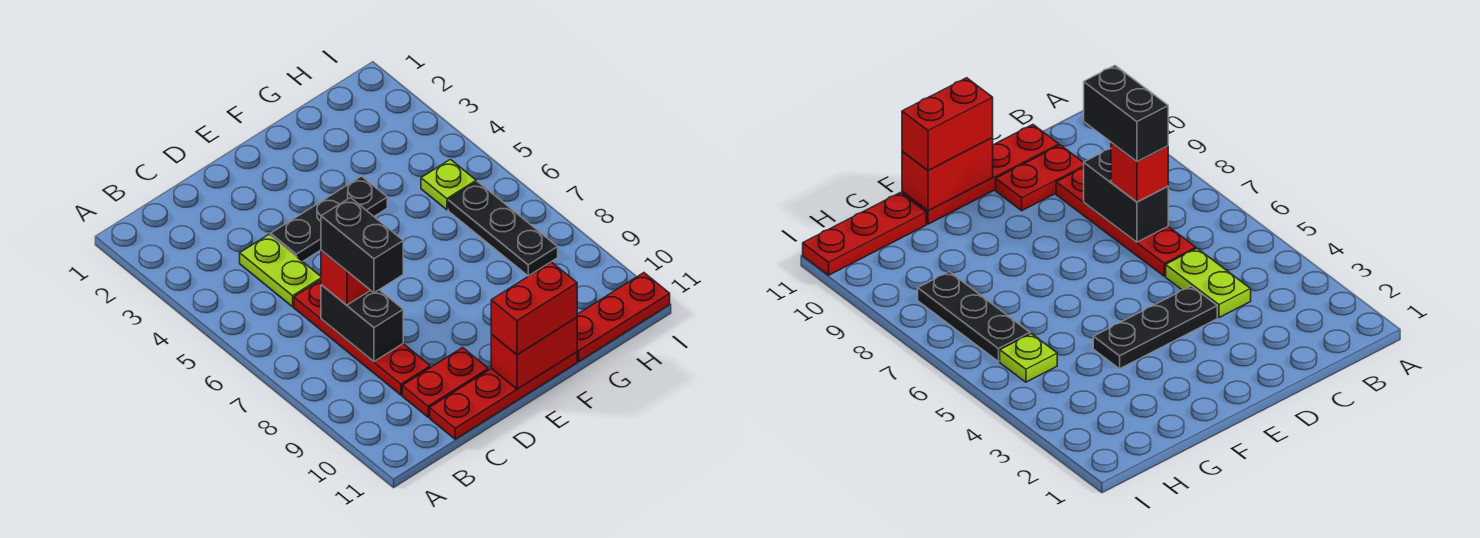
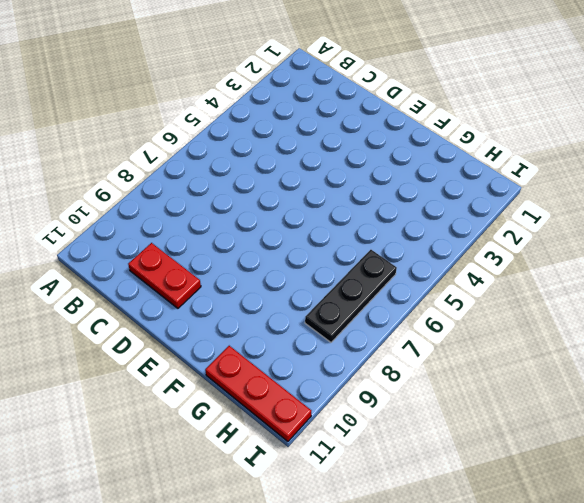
none -> lime 1x2 plate [240,235,321,307]
none -> red 1x4 plate [294,280,430,395]
none -> red 1x4 plate [430,352,577,439]

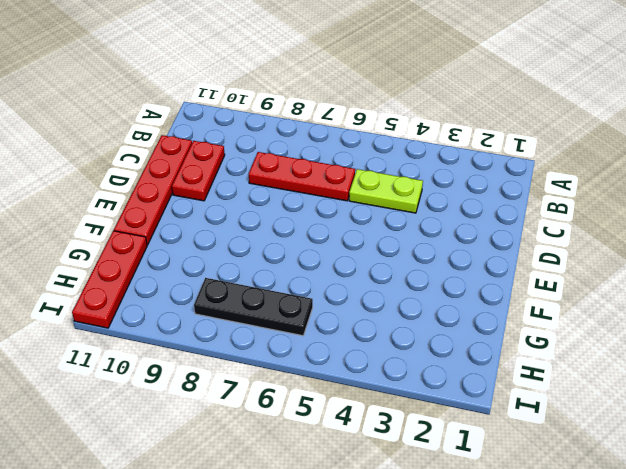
red 1x3 plate [249,152,355,201] -> red 1x4 plate [294,280,430,395]
none -> black 1x3 plate [271,176,387,261]
none -> lime 1x1 plate [421,159,476,210]
none -> black 1x2 brick [321,285,403,361]

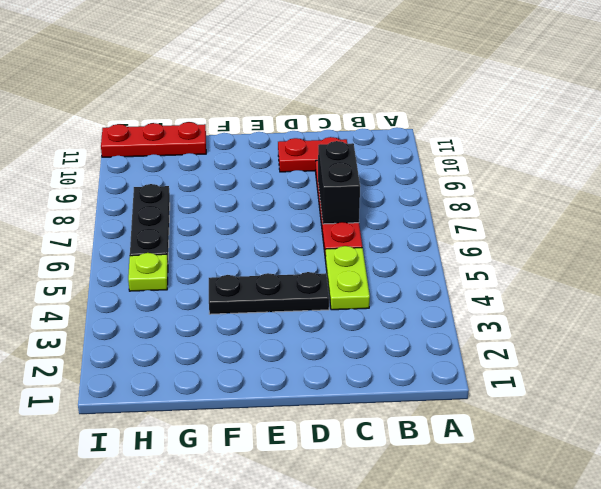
none -> red 1x4 plate [430,352,577,439]
none -> red 1x2 brick [491,318,577,389]
none -> red 1x1 brick [321,251,370,305]

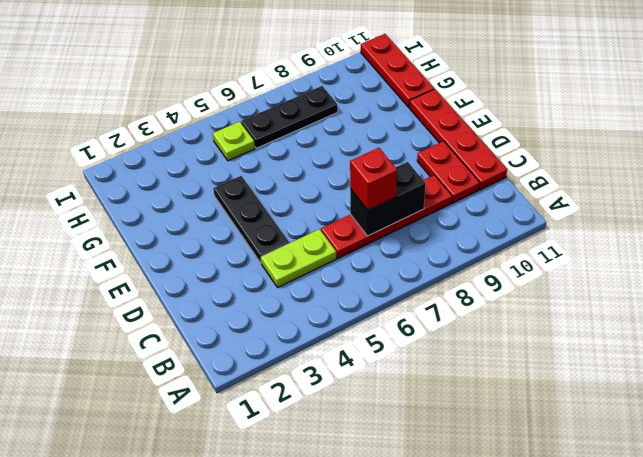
none -> red 1x2 brick [491,318,577,389]
none -> red 1x2 brick [491,262,577,355]
none -> black 1x2 brick [321,198,403,293]

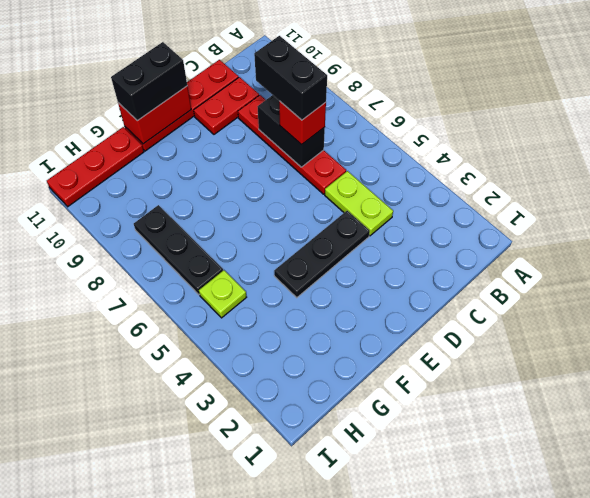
black 1x2 brick [111,42,187,121] -> red 1x2 brick [491,262,577,355]

